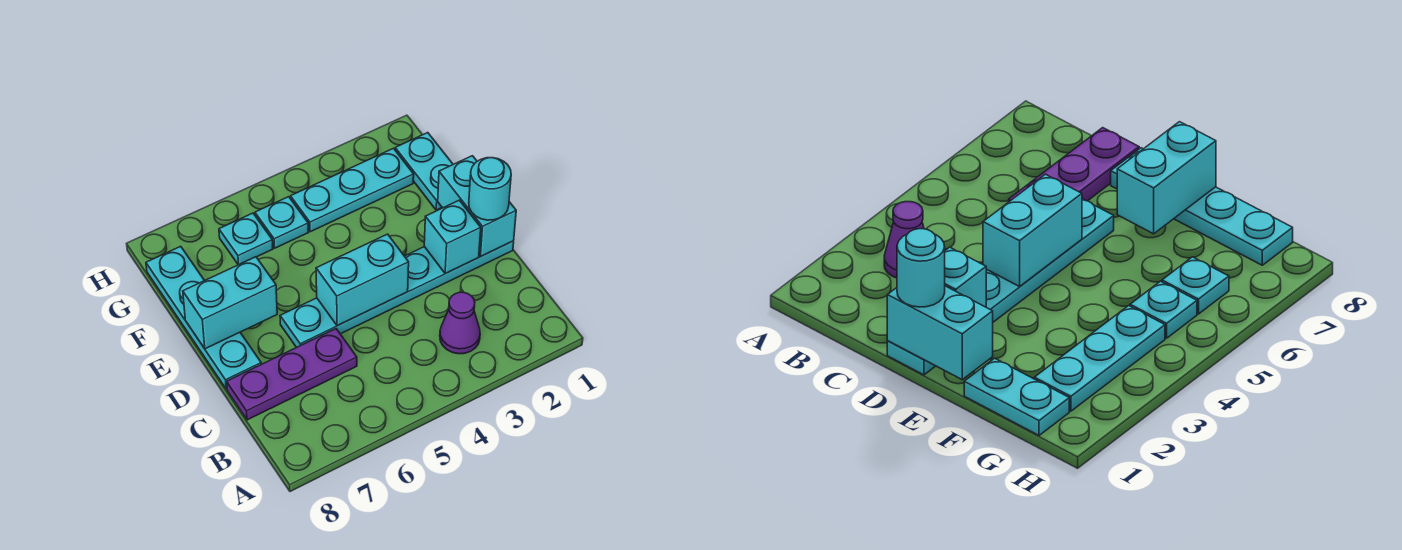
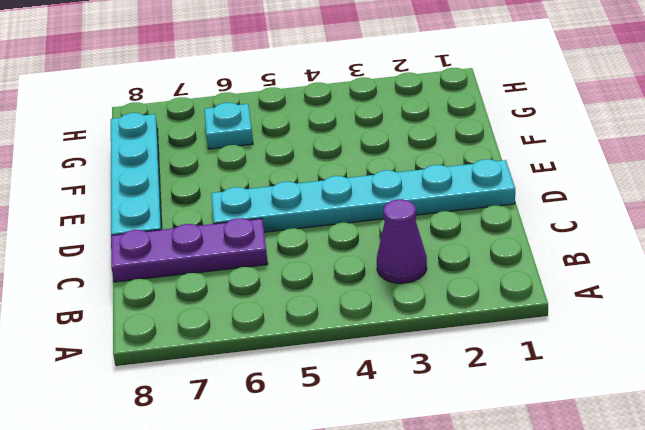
none -> cyan 1x2 plate [395,133,453,210]
none -> cyan 1x3 plate [291,148,414,232]
none -> cyan 1x1 plate [255,197,308,248]

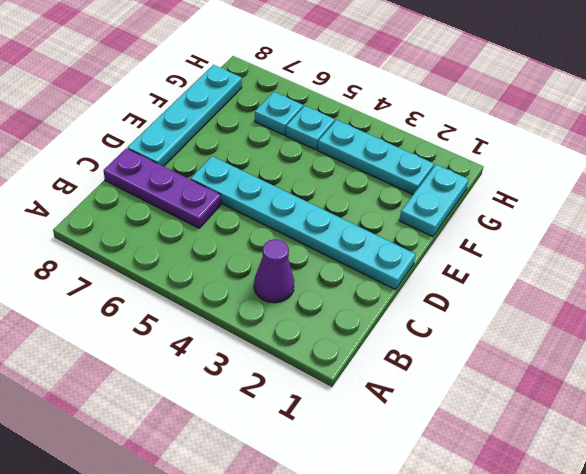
none -> cyan 1x2 brick [438,156,516,256]
none -> cyan 1x1 brick [424,200,481,274]
none -> cyan 1x2 brick [316,234,409,326]

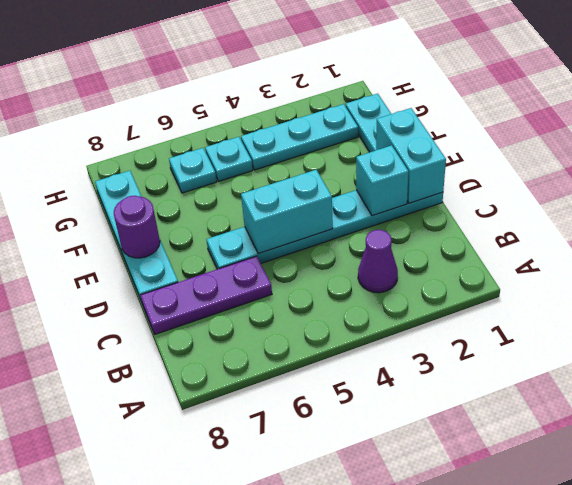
purple 1x1 round brick [114,196,160,258] -> cyan 1x2 brick [183,257,277,349]
none -> cyan 1x1 round brick [469,158,511,220]

